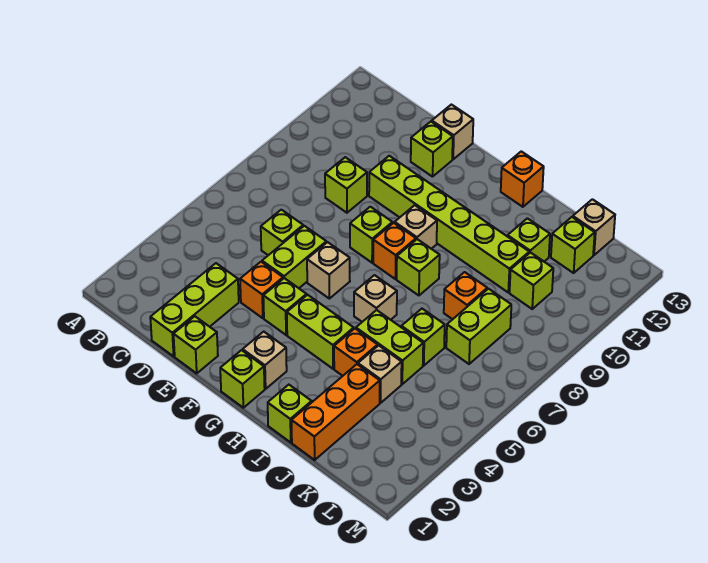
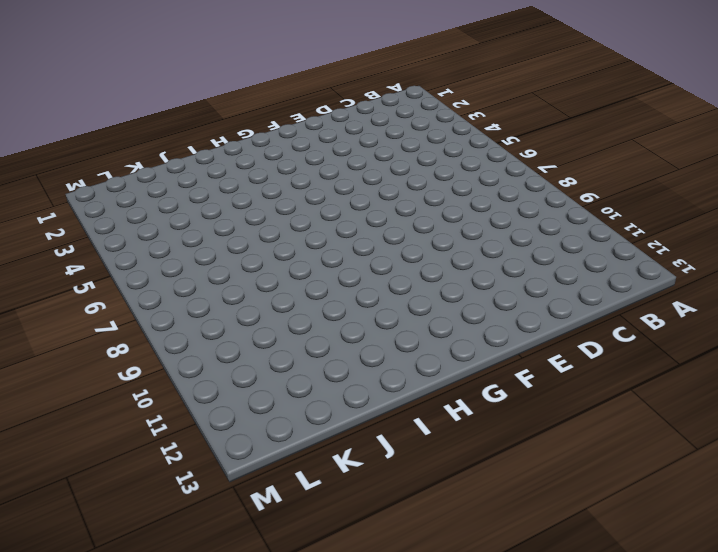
none -> lime 1x3 brick [150,263,239,356]
none -> lime 1x1 brick [261,210,303,255]
none -> lime 1x1 brick [325,157,367,213]
none -> lime 1x1 brick [174,316,218,373]

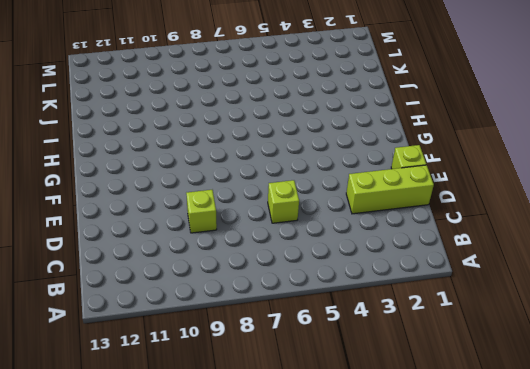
none -> orange 1x1 brick [240,262,283,318]
none -> lime 1x2 brick [262,226,326,288]
none -> lime 1x6 brick [369,156,529,292]
none -> lime 1x1 brick [411,122,453,177]

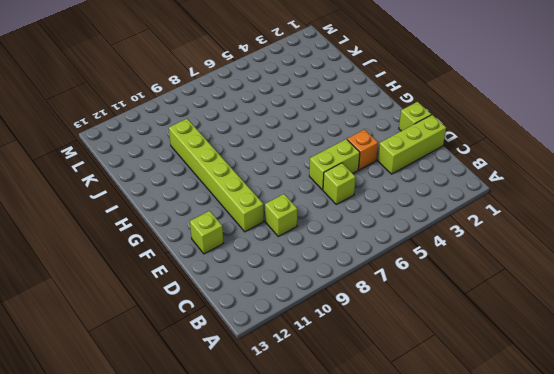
none -> tan 1x1 brick [432,105,473,159]
none -> lime 1x1 brick [263,278,307,335]
none -> tan 1x1 brick [307,242,350,299]
none -> lime 1x1 brick [350,207,392,263]

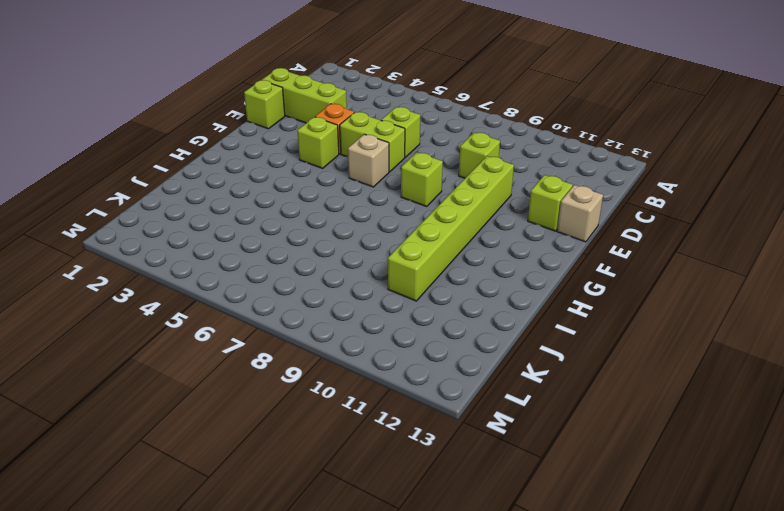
none -> lime 1x1 brick [220,350,265,408]
none -> tan 1x1 brick [243,332,287,389]
none -> lime 1x2 brick [287,295,354,369]
none -> orange 1x1 brick [373,223,416,279]

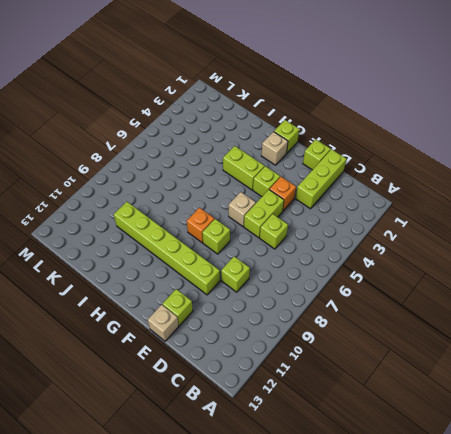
none -> tan 1x1 brick [395,205,437,249]
none -> tan 1x1 brick [354,275,397,322]
none -> lime 1x1 brick [397,239,440,295]
none -> orange 1x1 brick [501,151,544,207]

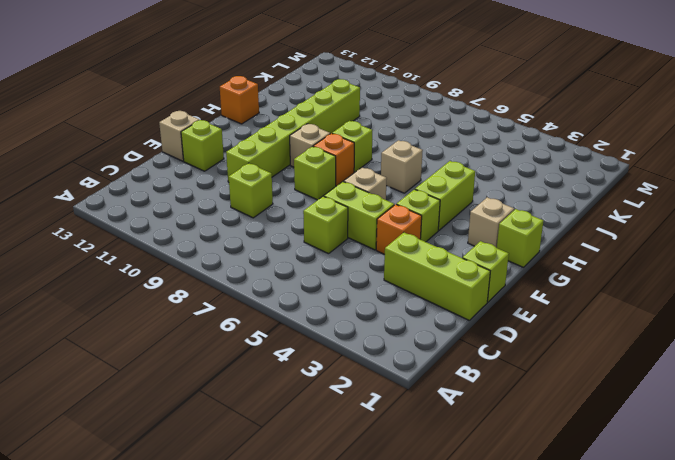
none -> lime 1x1 brick [268,385,312,442]
none -> orange 1x1 brick [334,329,378,376]
none -> lime 1x2 brick [356,310,423,384]
none -> orange 1x3 brick [291,364,380,460]

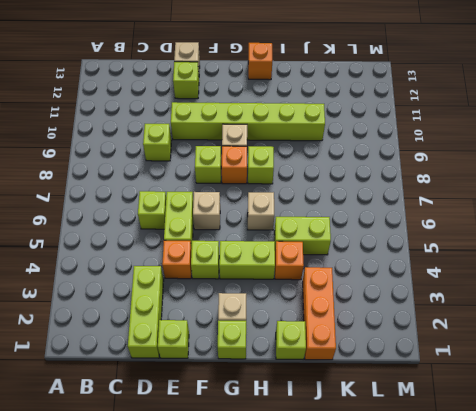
none -> tan 1x1 brick [358,345,402,403]
none -> lime 1x1 brick [401,309,445,366]
none -> orange 1x1 brick [444,272,487,319]
none -> lime 1x1 brick [508,218,550,262]

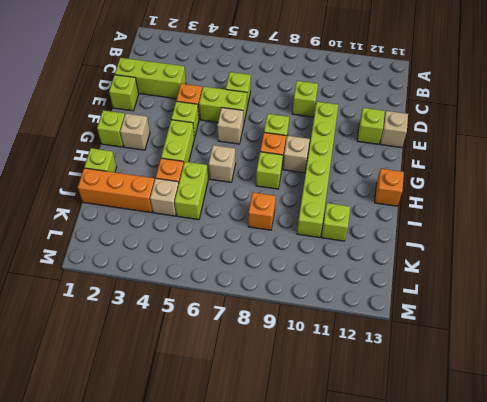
none -> lime 1x1 brick [401,309,445,366]
none -> lime 1x2 brick [446,289,511,364]
none -> lime 1x1 brick [510,252,553,309]
none -> lime 1x1 brick [551,217,595,273]

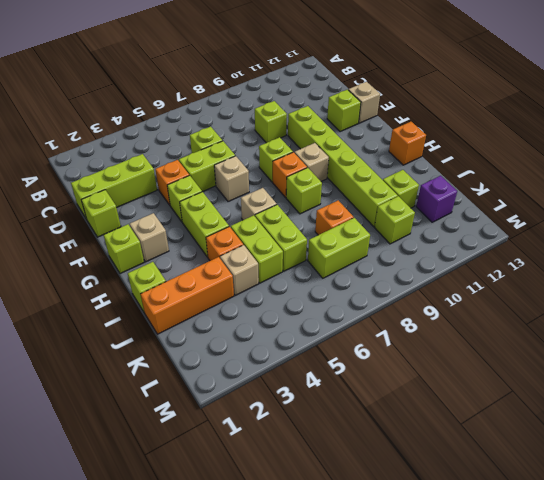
lime 1x2 brick [255,205,307,271] -> lime 1x1 brick [401,309,445,366]
purple 1x1 brick [416,176,457,222] -> lime 1x1 brick [551,217,595,273]
none -> tan 1x1 brick [573,199,615,255]

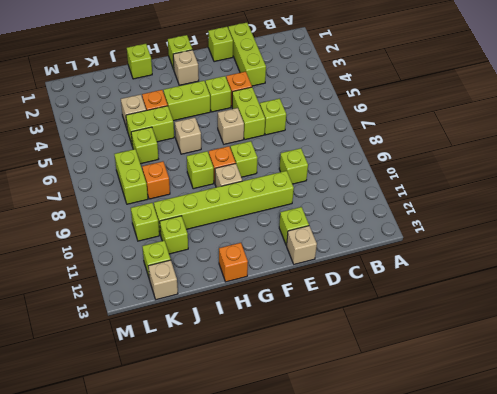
none -> orange 1x3 brick [291,364,380,460]

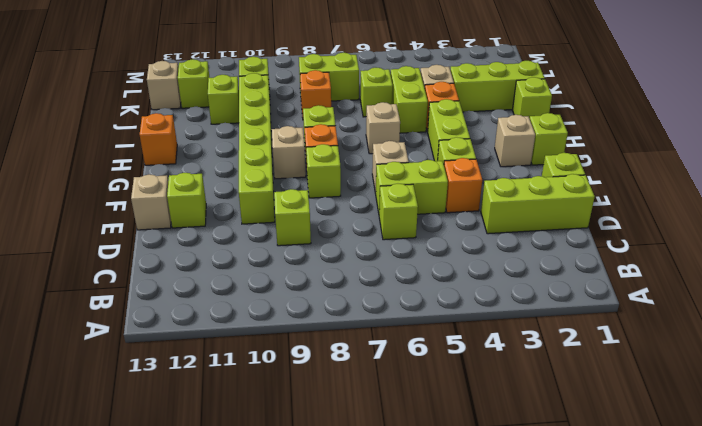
lime 1x3 brick [450,61,545,112] -> orange 1x3 brick [291,364,380,460]

